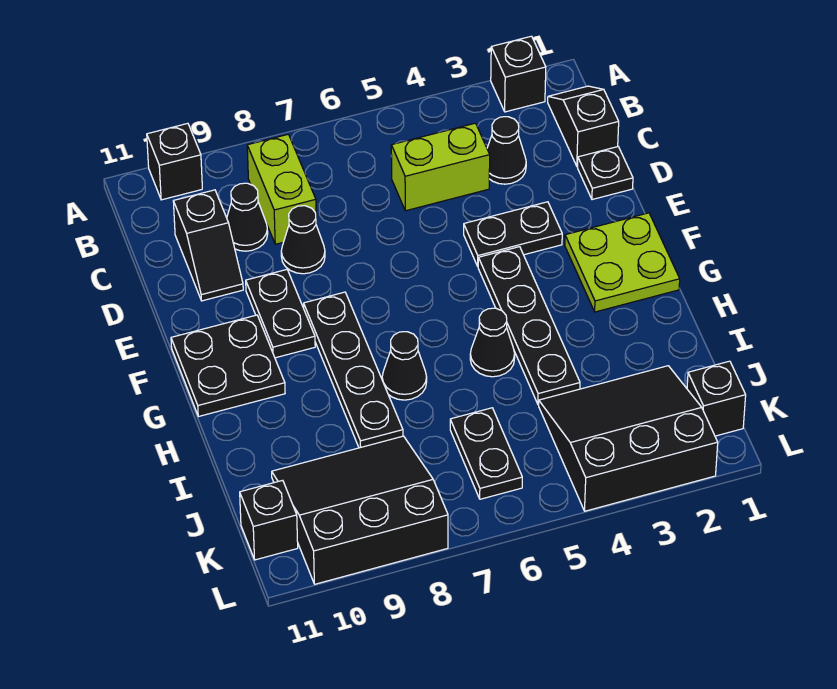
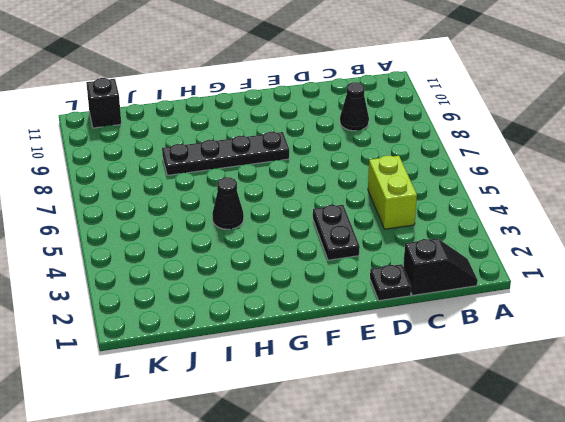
none -> black 1x1 brick [491,36,546,112]
none -> black 1x1 brick [147,123,202,200]
none -> lime 1x2 brick [247,134,316,244]

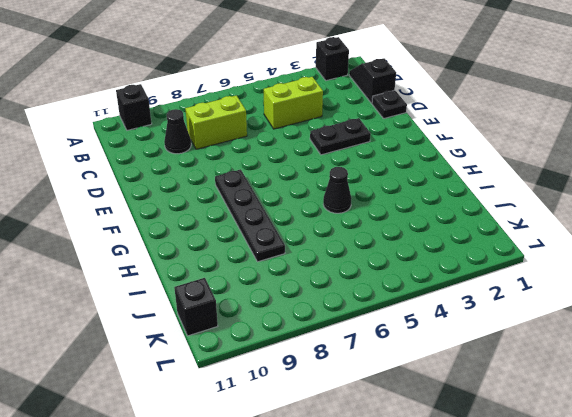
lime 1x2 brick [185,95,247,149] -> lime 1x2 brick turned to [247,134,316,244]
none -> black 1x1 cone [487,117,526,184]
none -> black 1x2 slope [173,190,243,301]
none -> black 1x1 cone [281,206,325,274]

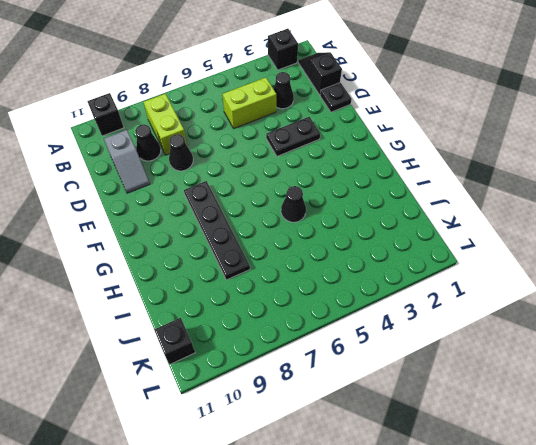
grey 1x2 slope [104,130,150,193] -> black 1x2 slope [173,190,243,301]
none -> black 1x2 plate [246,270,315,358]
none -> lime 2x2 plate [565,213,680,312]
none -> black 1x4 plate [478,247,580,405]

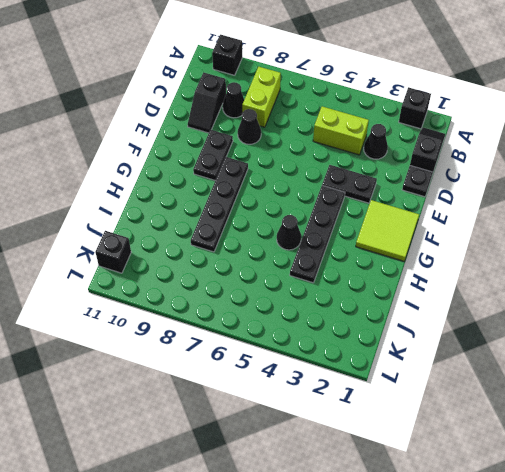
lime 2x2 tile [356,200,419,261] -> lime 2x2 plate [565,213,680,312]
none -> black 2x2 plate [171,315,285,417]
none -> black 1x1 cone [382,332,427,400]
none -> black 3x3 slope [539,366,718,511]

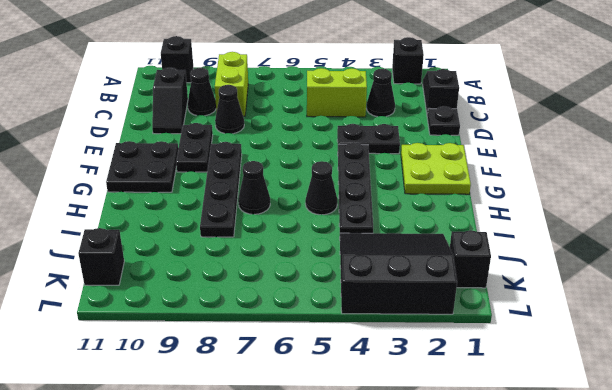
none -> black 1x2 plate [450,408,522,499]
none -> black 3x3 slope [272,436,448,584]

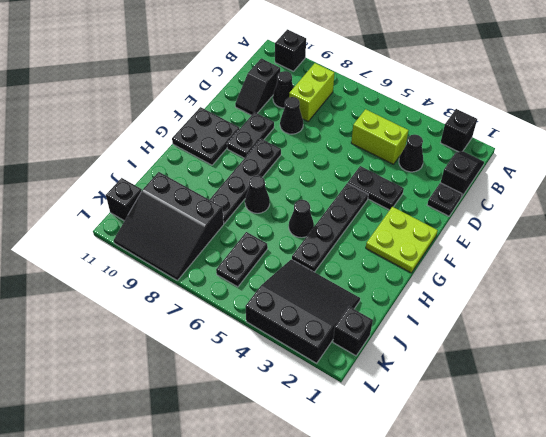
black 3x3 slope [114,172,224,280] -> black 3x3 slope turned to [272,436,448,584]

